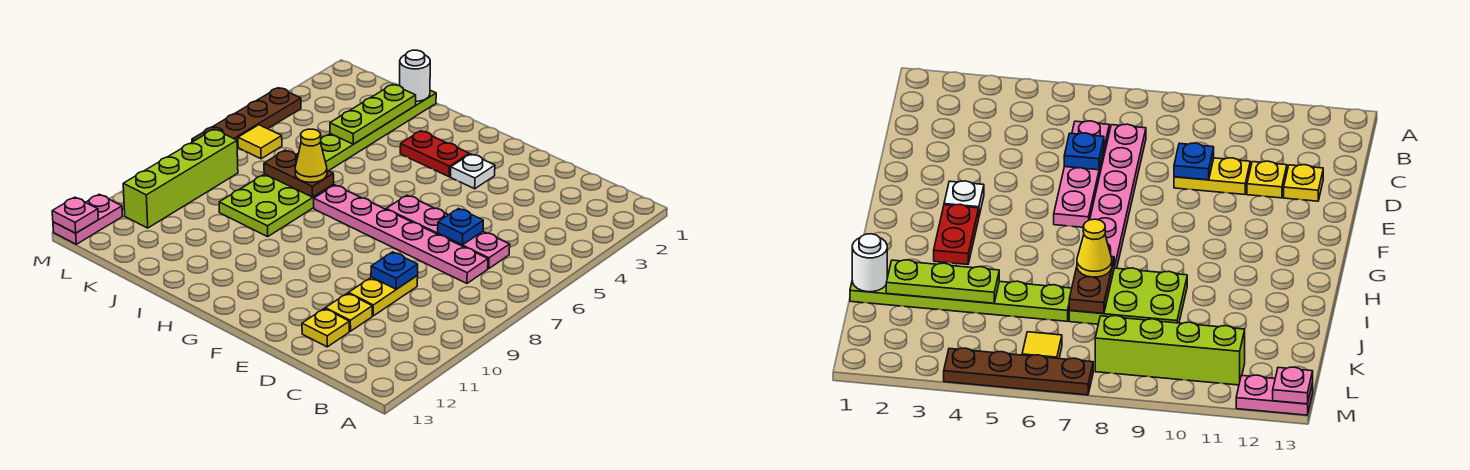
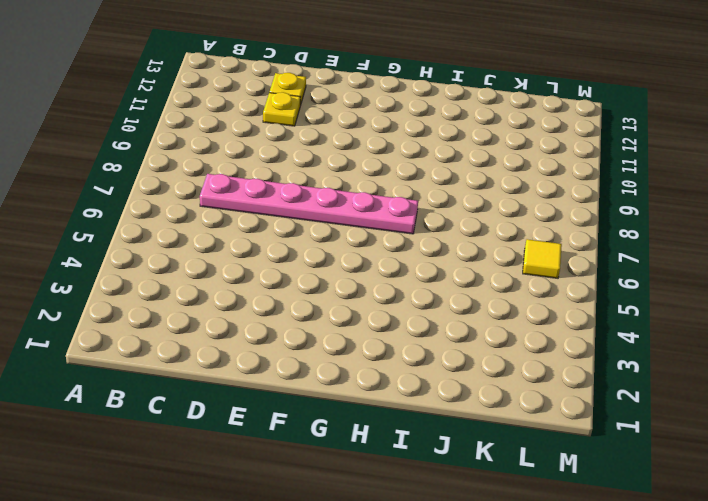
none -> pink 1x4 plate [386,195,510,269]
none -> yellow 1x2 plate [348,276,418,316]
none -> white 1x1 plate [451,154,495,189]

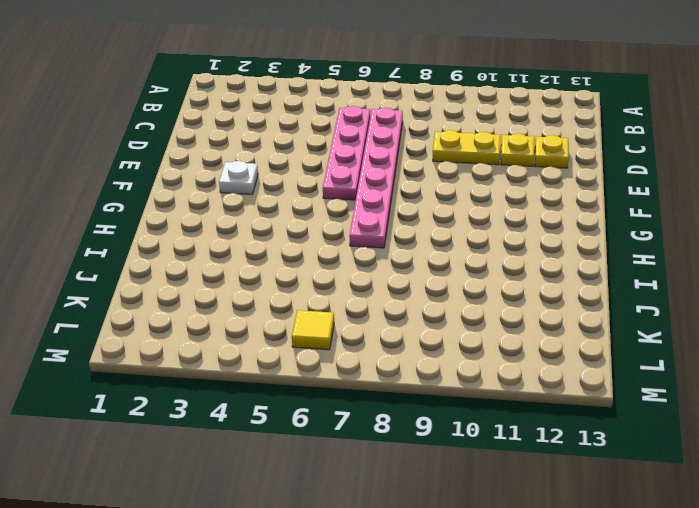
none -> red 1x2 plate [400,131,469,177]
none -> lime 2x3 plate [219,174,334,237]
none -> lime 1x6 plate [296,90,436,171]

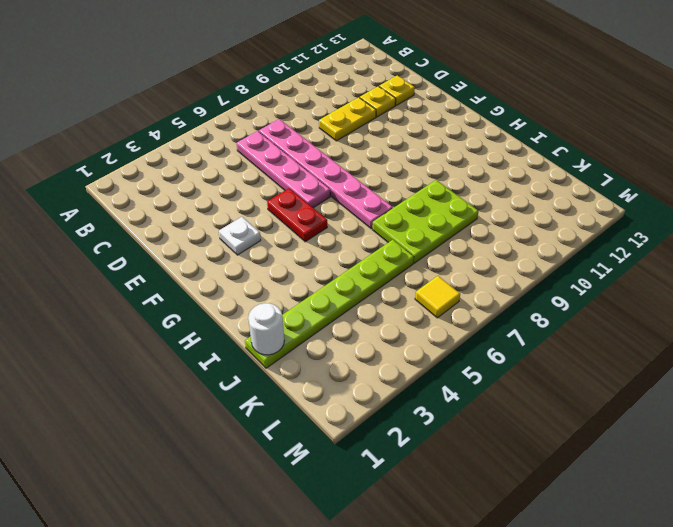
red 1x2 plate [267,188,327,242] -> red 1x2 plate moved to [400,131,469,177]
none -> lime 1x4 brick [123,129,238,228]
none -> brown 1x4 plate [192,88,301,147]
none -> pink 1x2 plate [53,194,123,244]

